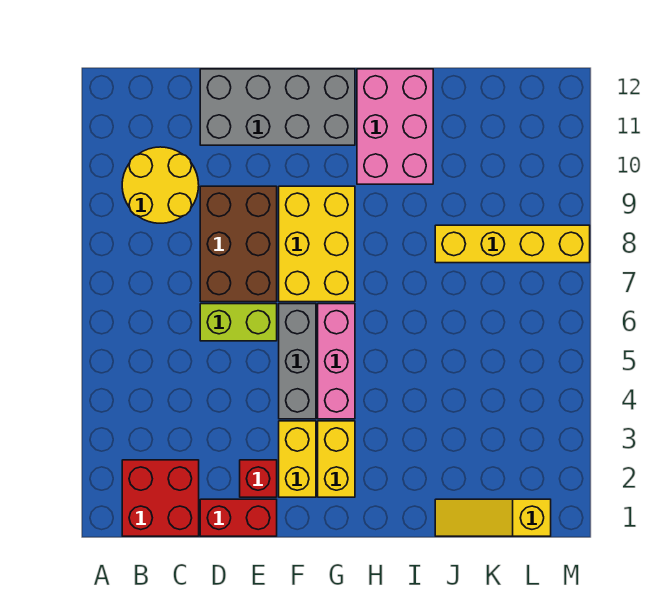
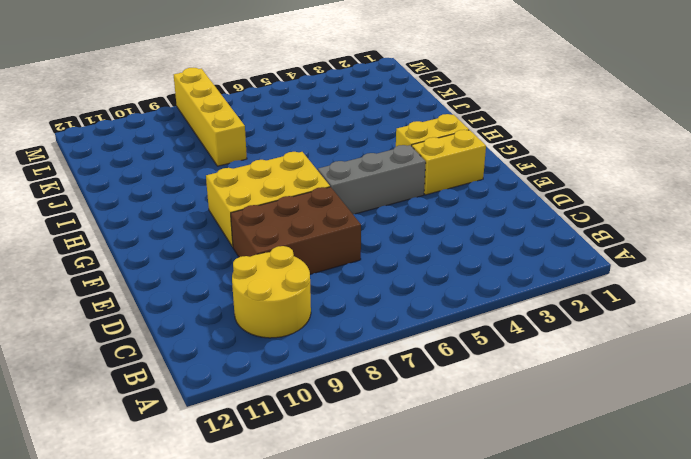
none -> red 2x2 brick [122,460,199,536]
none -> red 1x2 brick [200,499,277,536]
none -> lime 1x2 brick [200,304,277,341]

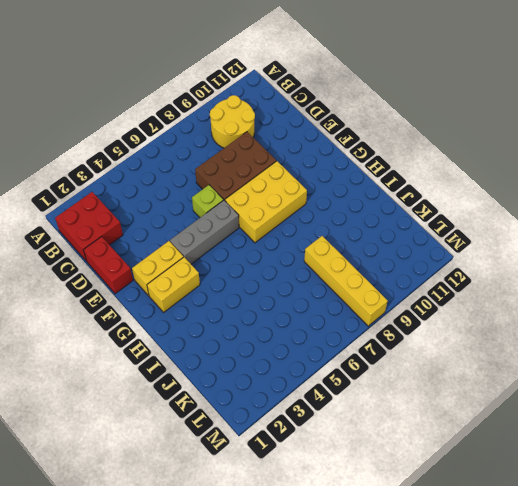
lime 1x1 brick [192,185,223,217] -> lime 1x2 brick [200,304,277,341]
none -> grey 2x4 brick [200,69,355,145]
none -> red 1x1 brick [240,460,277,497]
none -> pink 1x3 brick [318,304,355,419]

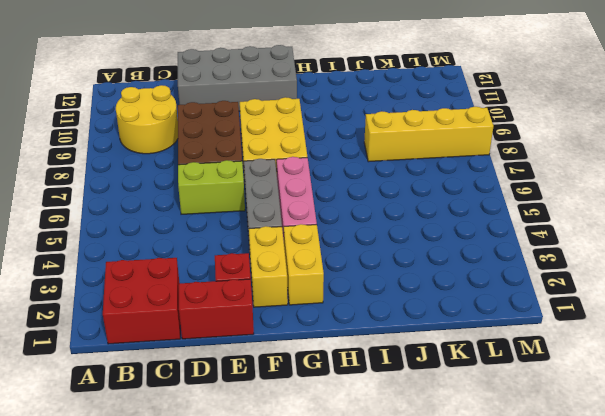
none -> pink 2x3 brick [357,69,433,184]
none -> yellow 1x3 slope [435,499,551,536]

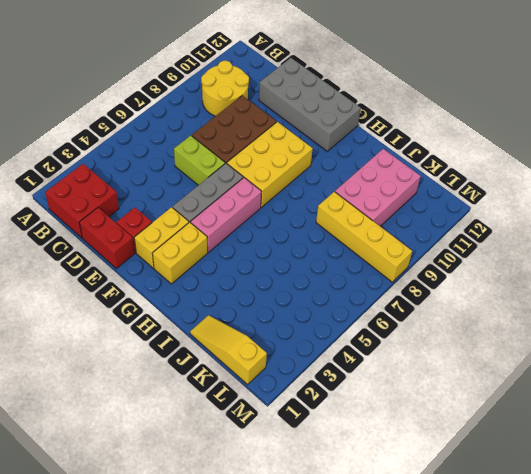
pink 2x3 brick [335,149,421,226] -> pink 2x3 brick moved to [357,69,433,184]

